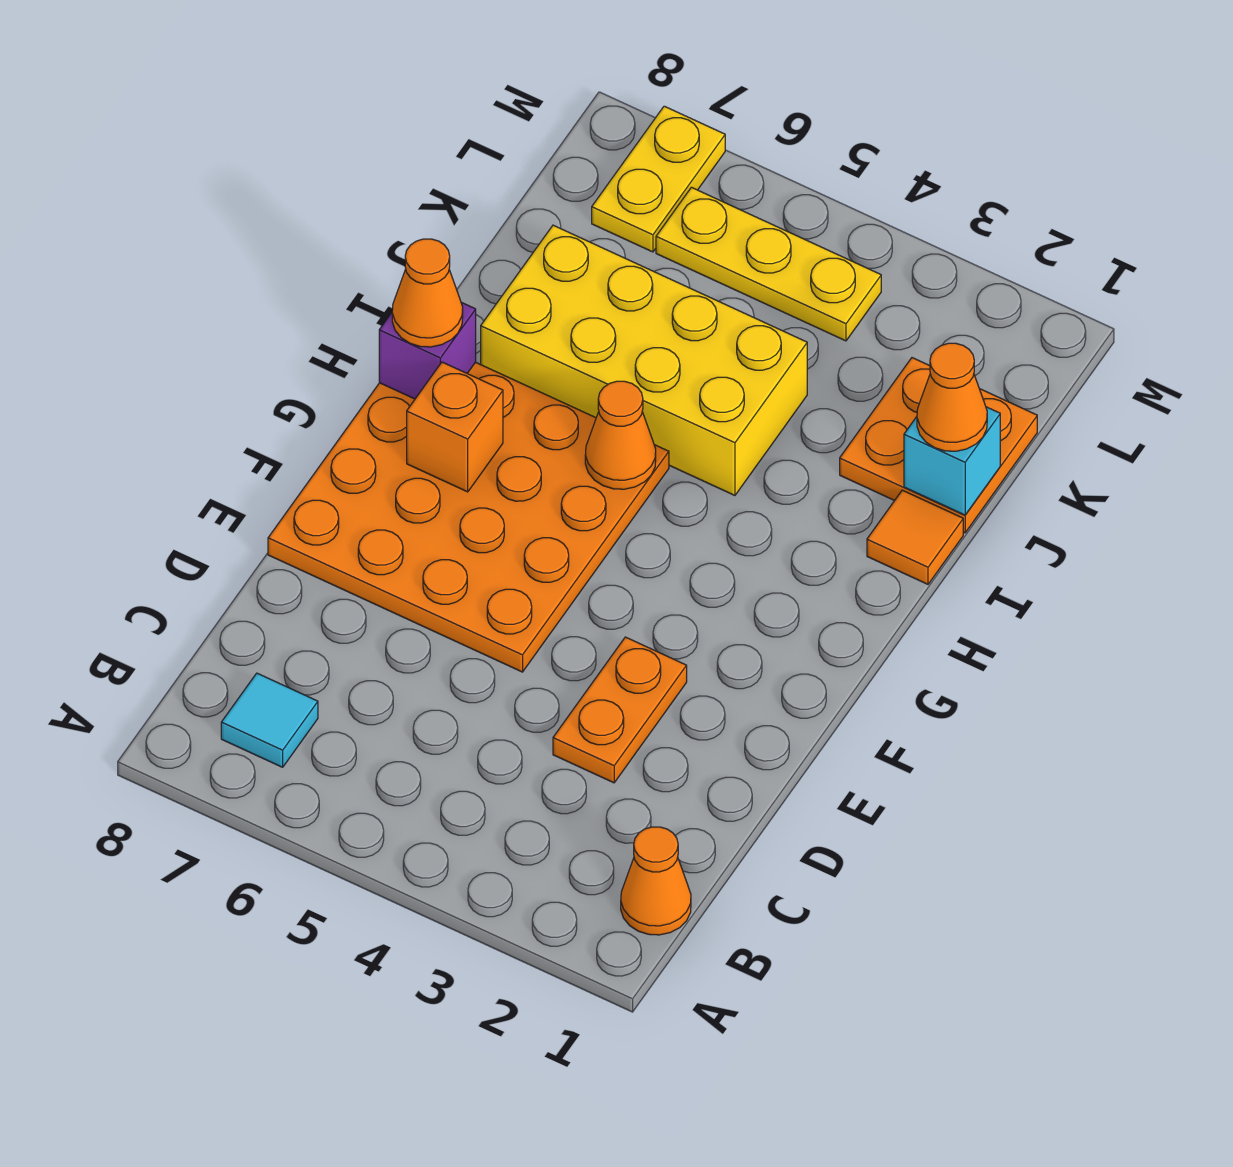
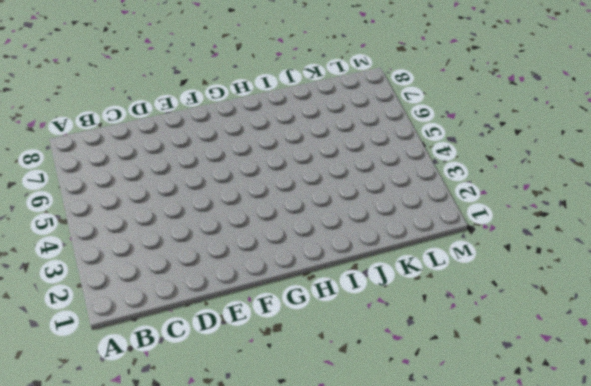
none -> orange 1x1 cone [621,827,691,935]
none -> cyan 1x1 tile [221,673,318,767]
none -> orange 1x2 plate [553,637,687,783]

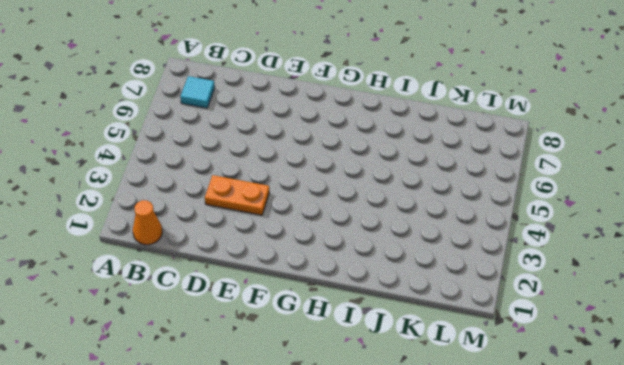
none -> orange 4x4 plate [268,362,669,672]
none -> orange 1x1 tile [867,490,963,584]
none -> yellow 2x4 brick [481,225,807,495]

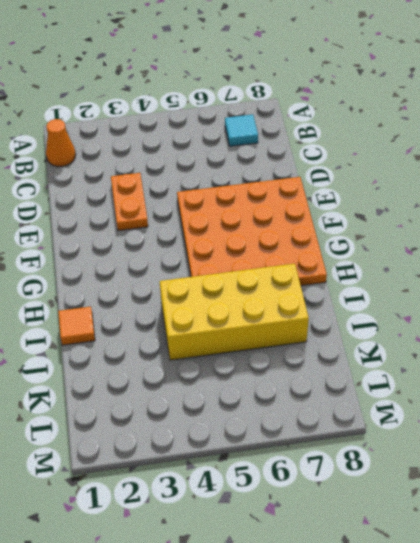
none -> orange 2x2 plate [840,358,1037,533]
none -> yellow 1x3 plate [656,187,881,341]
none -> yellow 1x2 plate [592,106,725,252]

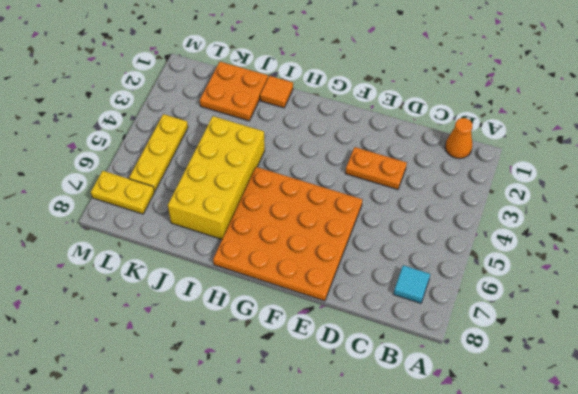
none -> orange 1x1 brick [407,362,503,492]
none -> orange 1x1 cone [585,381,656,489]
none -> purple 1x1 brick [379,302,476,399]

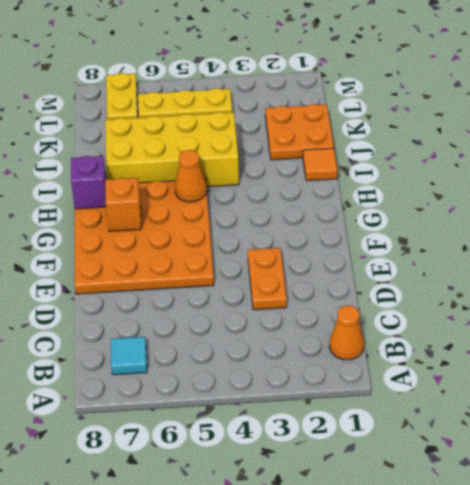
none -> cyan 1x1 brick [904,407,1000,515]
none -> orange 1x1 cone [392,239,463,347]
none -> orange 1x1 cone [917,343,987,451]

